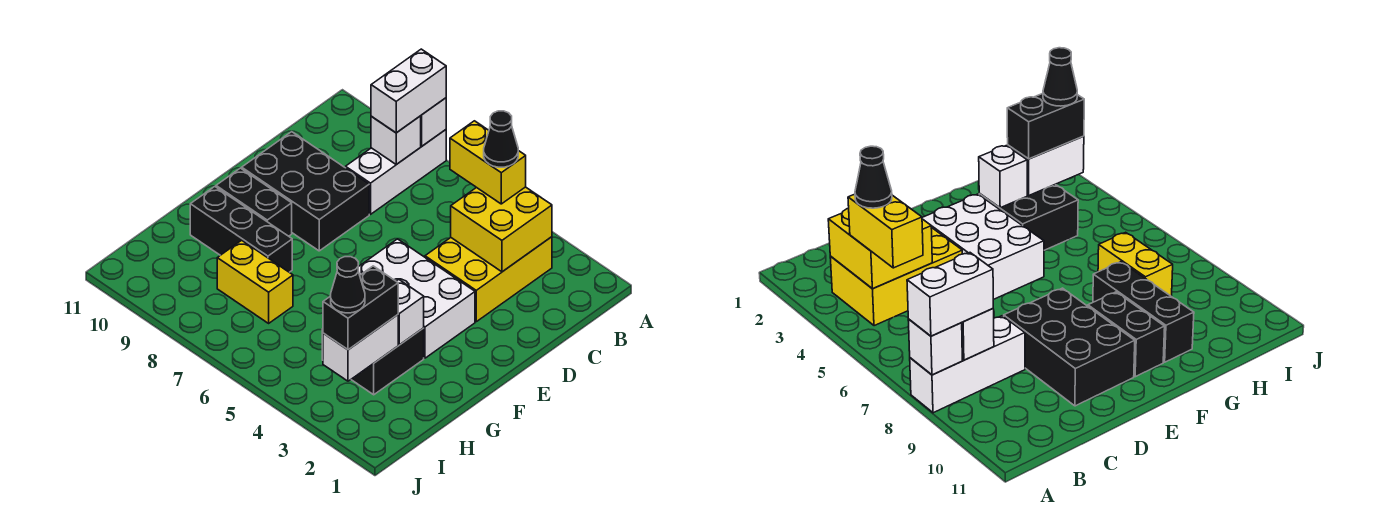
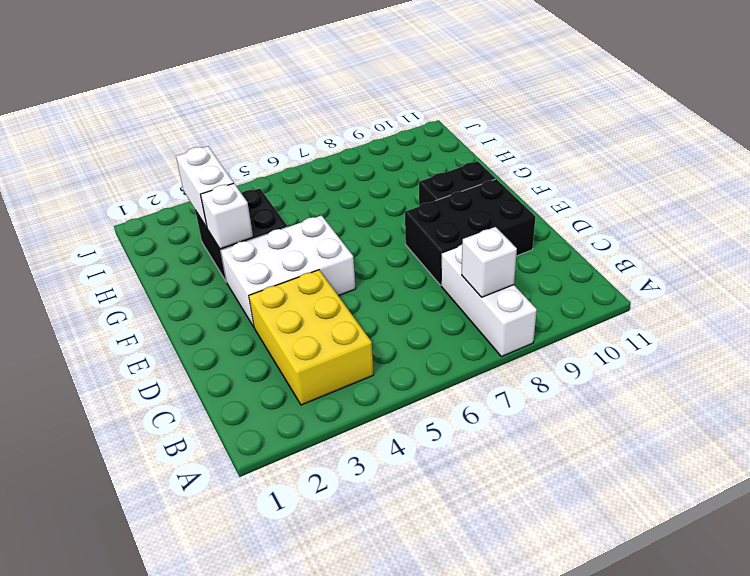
none -> black 1x3 brick [190,187,292,272]
none -> yellow 1x2 brick [217,240,293,323]
none -> white 1x1 brick [421,98,446,146]

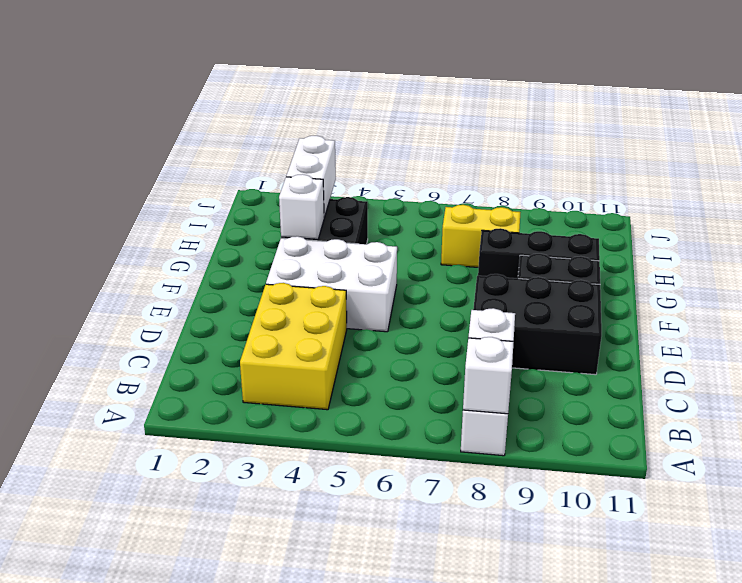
none -> yellow 2x2 brick [451,187,552,272]
none -> white 1x2 brick [371,49,446,133]
none -> yellow 1x2 brick [450,121,526,204]

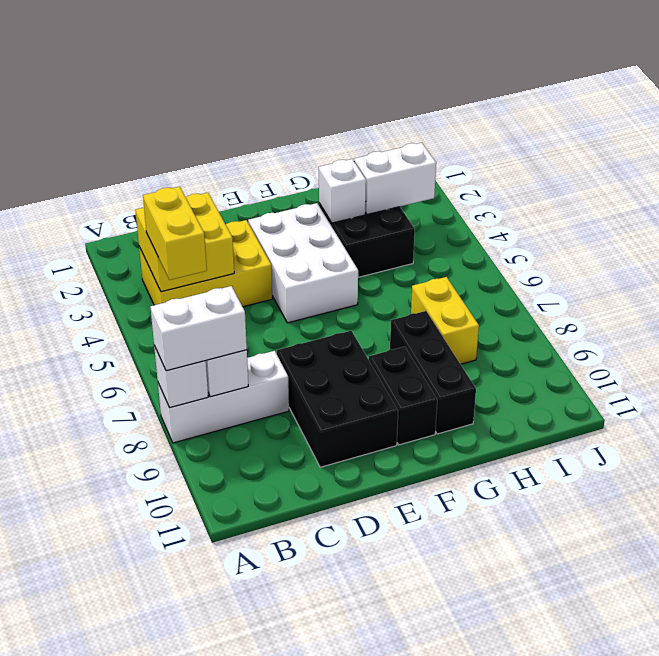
none -> black 1x2 brick [323,266,398,350]
none -> black 1x1 cone [484,111,518,167]
none -> black 1x1 cone [331,257,365,313]

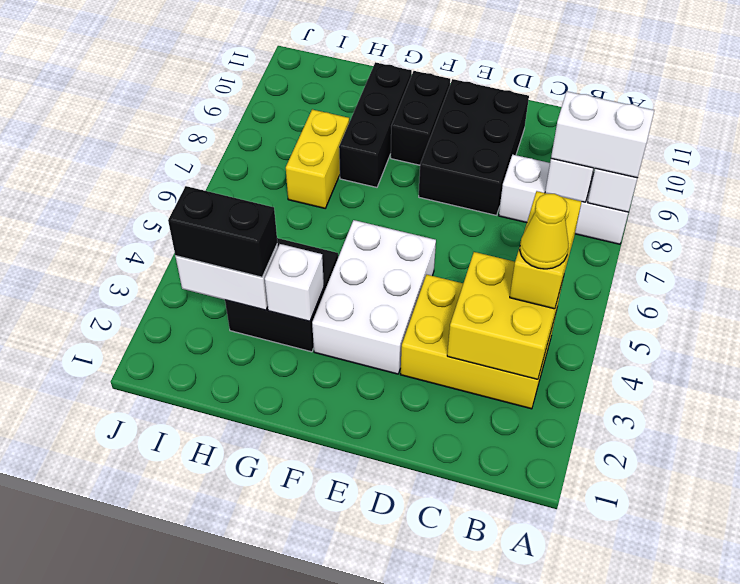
yellow 1x1 cone [520,194,569,269] -> black 1x1 cone [484,111,518,167]
none -> black 1x1 cone [331,257,365,313]

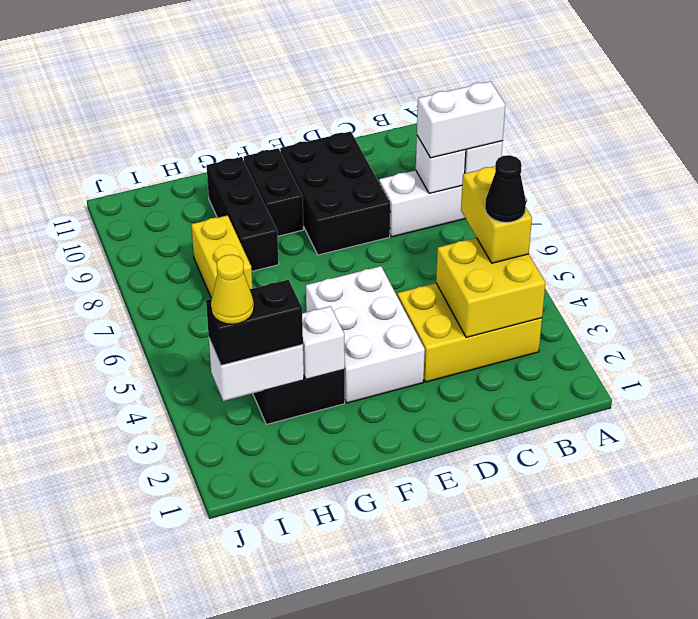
yellow 1x1 cone [211,255,254,324] -> black 1x1 cone [331,257,365,313]

